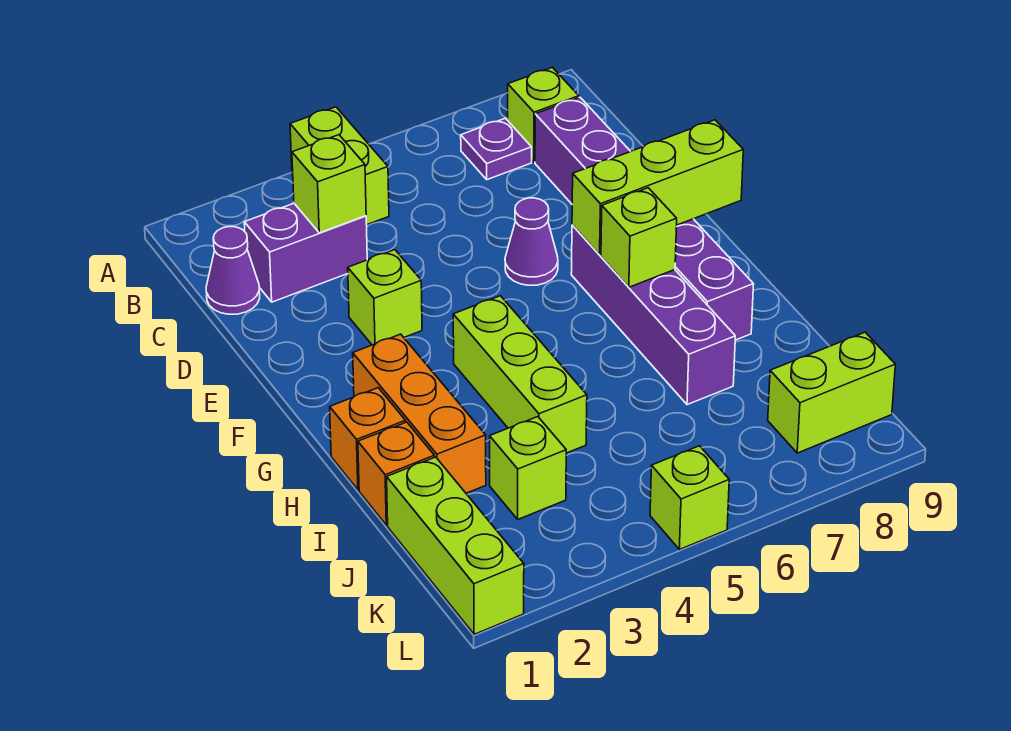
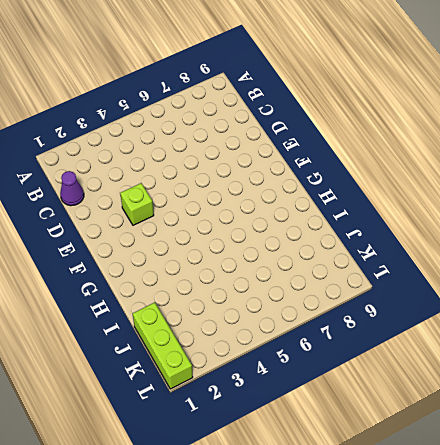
none -> lime 1x2 brick [290,107,389,225]
none -> purple 1x1 plate [461,118,532,180]
none -> lime 1x1 brick [508,67,579,162]

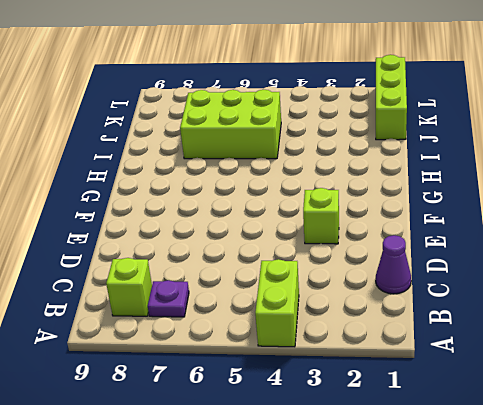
lime 2x3 brick [180,90,281,159] -> purple 1x4 brick [571,225,735,405]
none -> purple 1x2 brick [244,203,367,302]
none -> purple 1x6 brick [535,97,754,340]
none -> purple 1x1 cone [505,198,558,285]

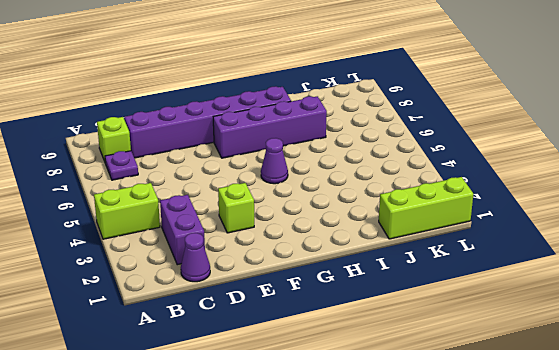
purple 1x1 cone [261,138,288,184] -> purple 1x1 cone moved to [505,198,558,285]
none -> orange 1x3 brick [353,334,486,493]
none -> lime 1x3 brick [453,296,587,453]
none -> orange 1x1 brick [330,388,406,490]

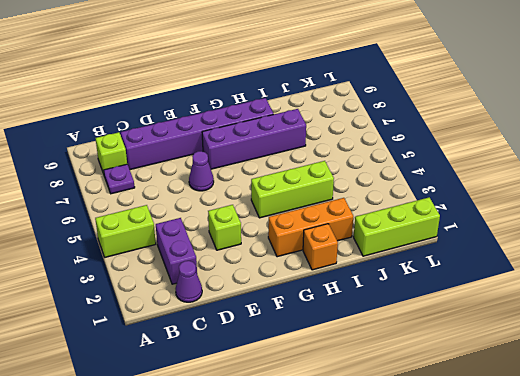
none -> orange 1x1 brick [358,422,434,525]
none -> lime 1x1 brick [490,417,566,519]
none -> lime 1x2 brick [768,332,895,453]

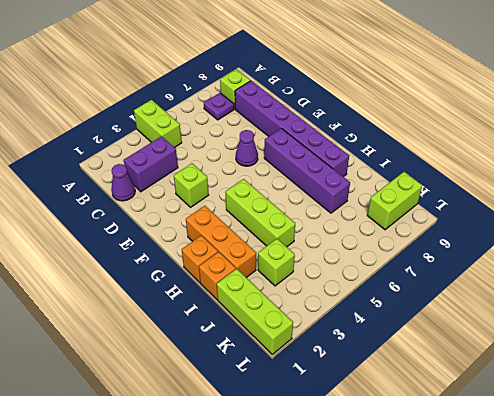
none -> lime 1x1 brick [650,446,729,550]
none -> lime 1x1 brick [292,135,366,233]
none -> lime 1x3 brick [572,120,743,255]

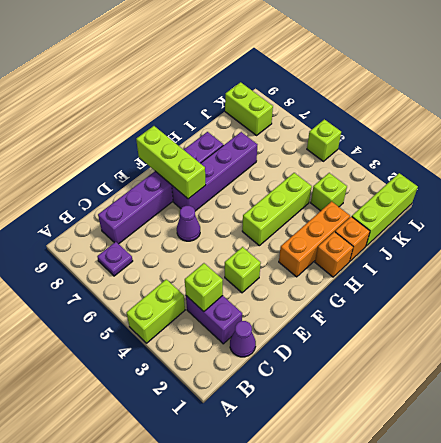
none -> lime 1x1 brick [508,67,579,162]
none -> lime 1x1 brick [601,188,677,287]

